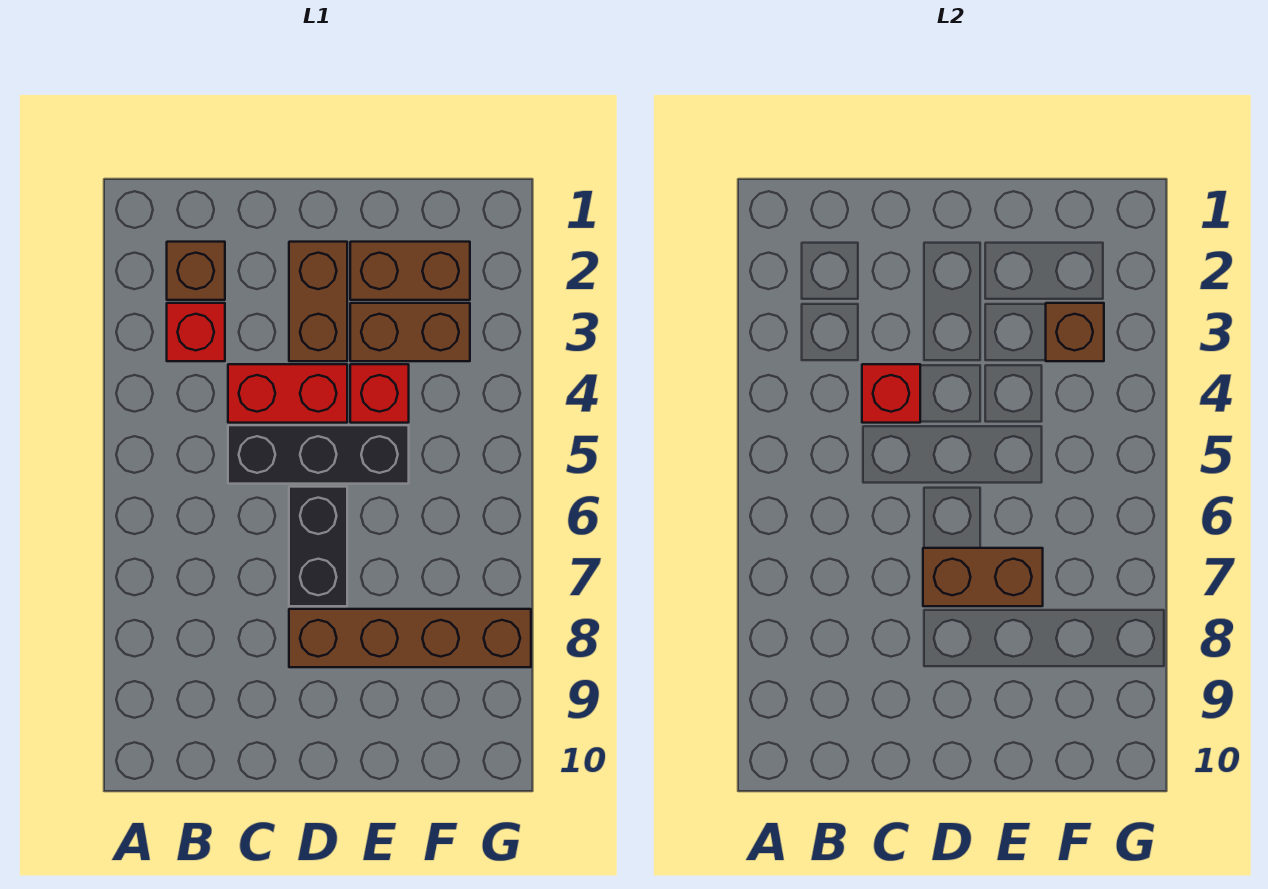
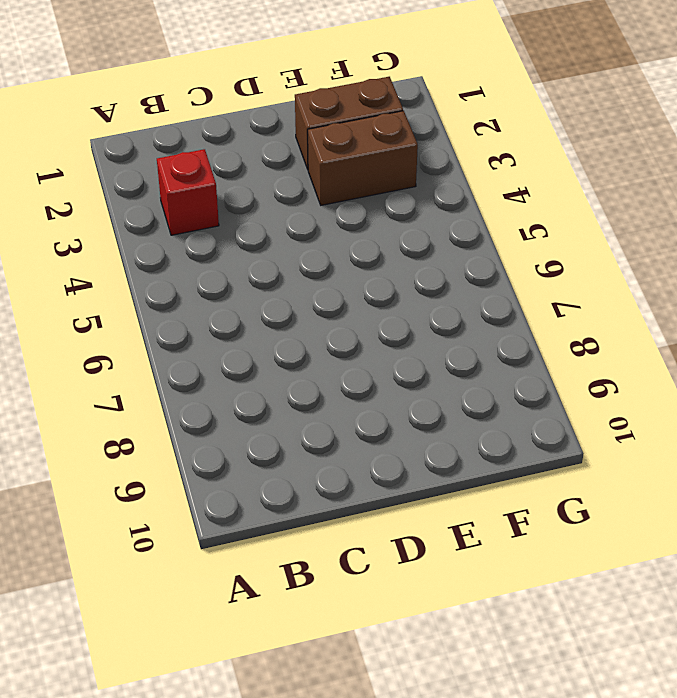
none -> brown 1x1 brick [167,242,225,300]
none -> red 1x2 brick [228,364,347,423]
none -> black 1x3 brick [228,425,409,484]

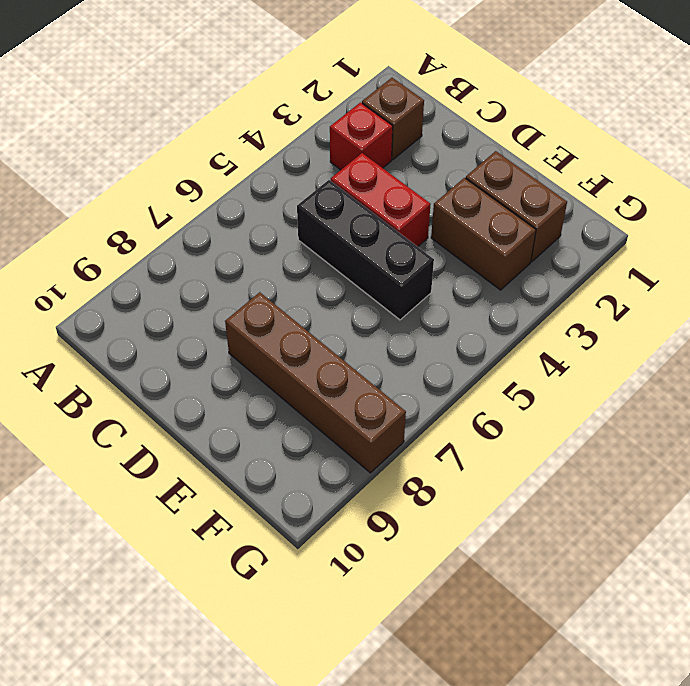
none -> brown 1x2 brick [289,242,347,361]
none -> black 1x2 brick [289,487,347,606]
none -> red 1x1 brick [350,364,409,423]

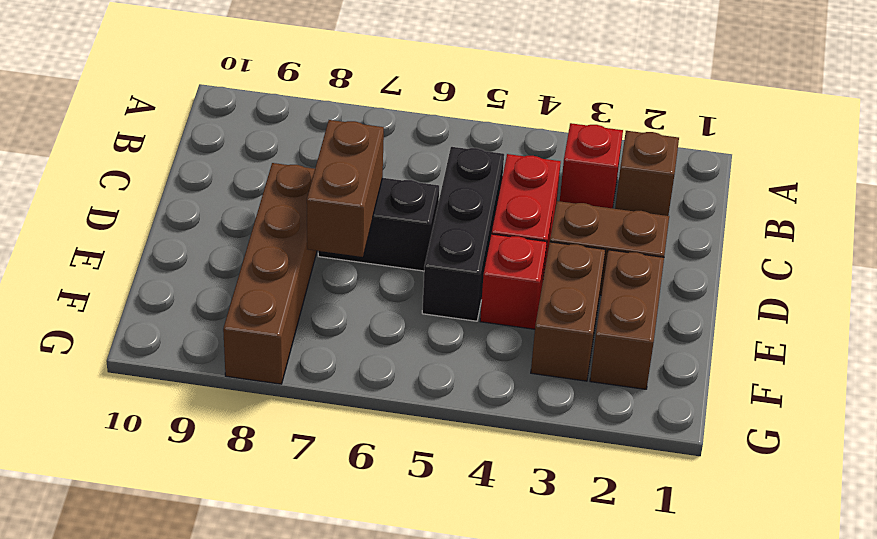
none -> red 1x1 brick [862,364,920,423]
none -> brown 1x1 brick [1046,303,1104,361]

